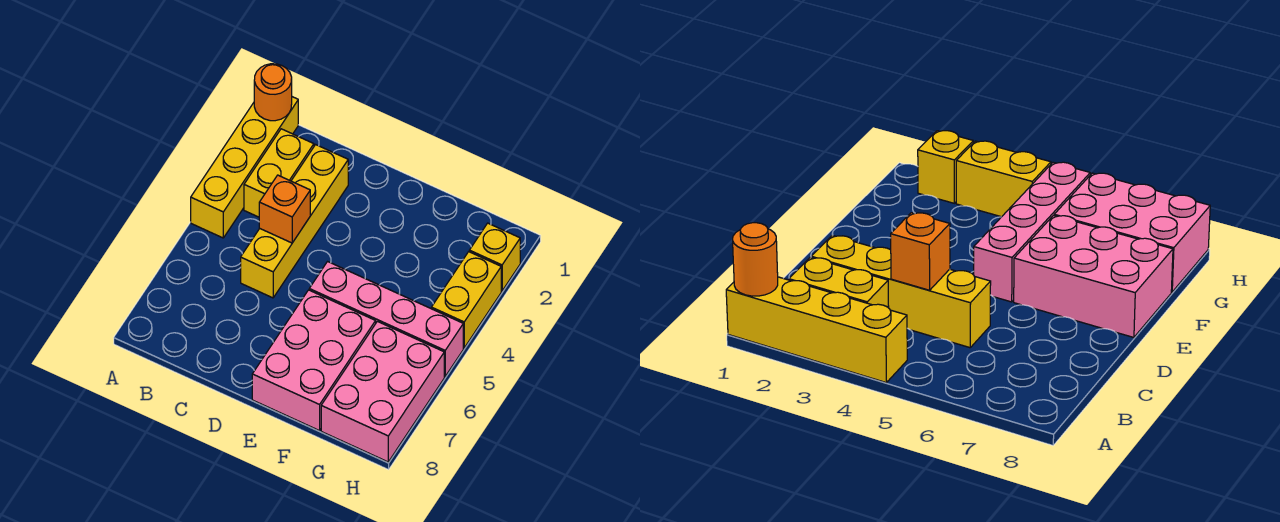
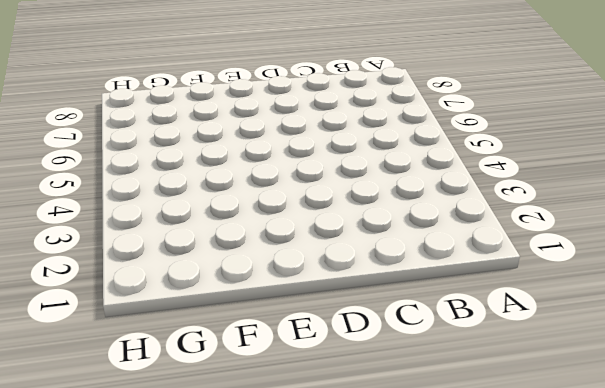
none -> yellow 1x4 brick [191,97,298,238]
none -> yellow 1x2 brick [244,129,314,217]

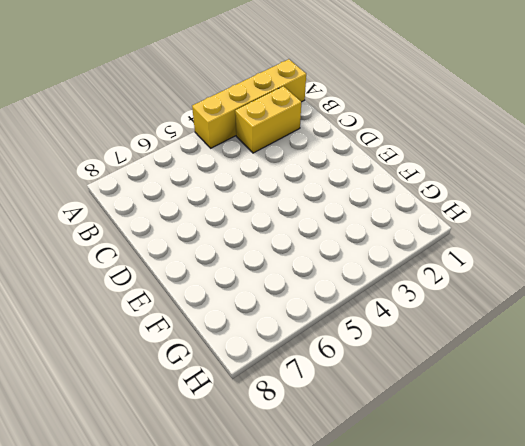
none -> yellow 1x4 brick [241,145,348,298]
none -> pink 1x4 brick [309,262,463,376]

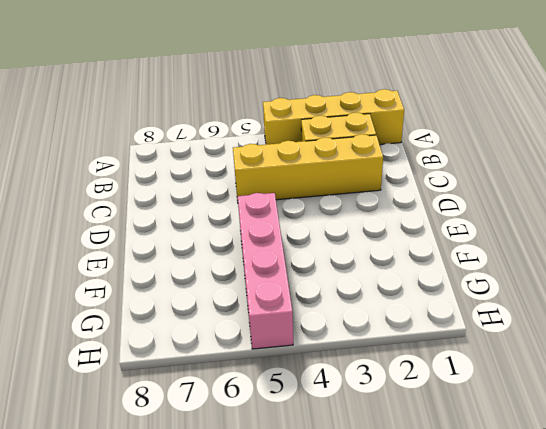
none -> pink 2x3 brick [252,290,376,431]
none -> pink 2x3 brick [321,321,444,462]

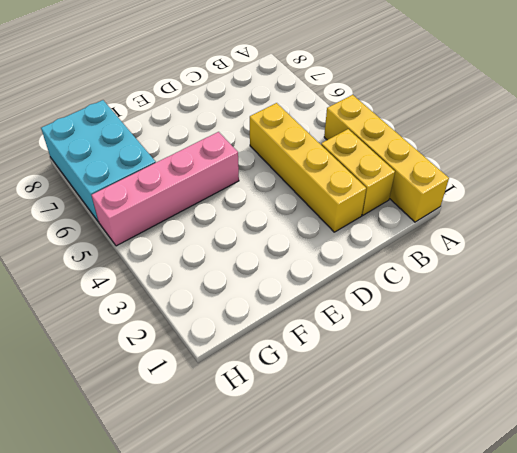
cyan 2x3 brick [41,100,156,222] -> pink 2x3 brick [321,321,444,462]
none -> pink 2x3 brick [252,290,376,431]
none -> yellow 1x1 brick [469,223,520,291]

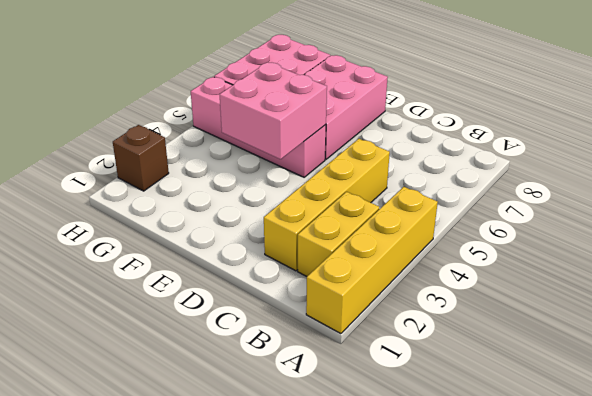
pink 2x2 brick [220,62,327,159] -> none
brown 1x1 brick [113,125,169,191] -> yellow 1x1 brick [469,223,520,291]
none -> yellow 1x2 brick [432,252,501,348]
none -> orange 1x1 round brick [254,64,292,121]

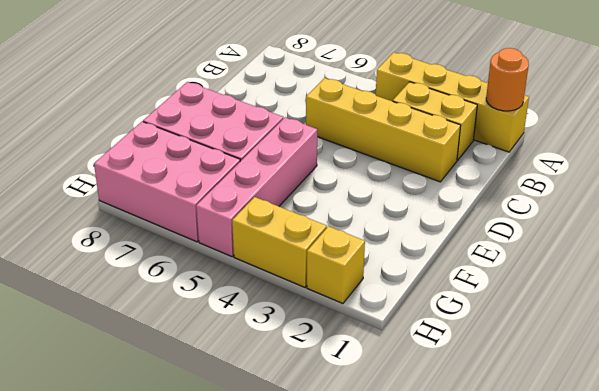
none -> orange 1x1 brick [259,175,310,243]

